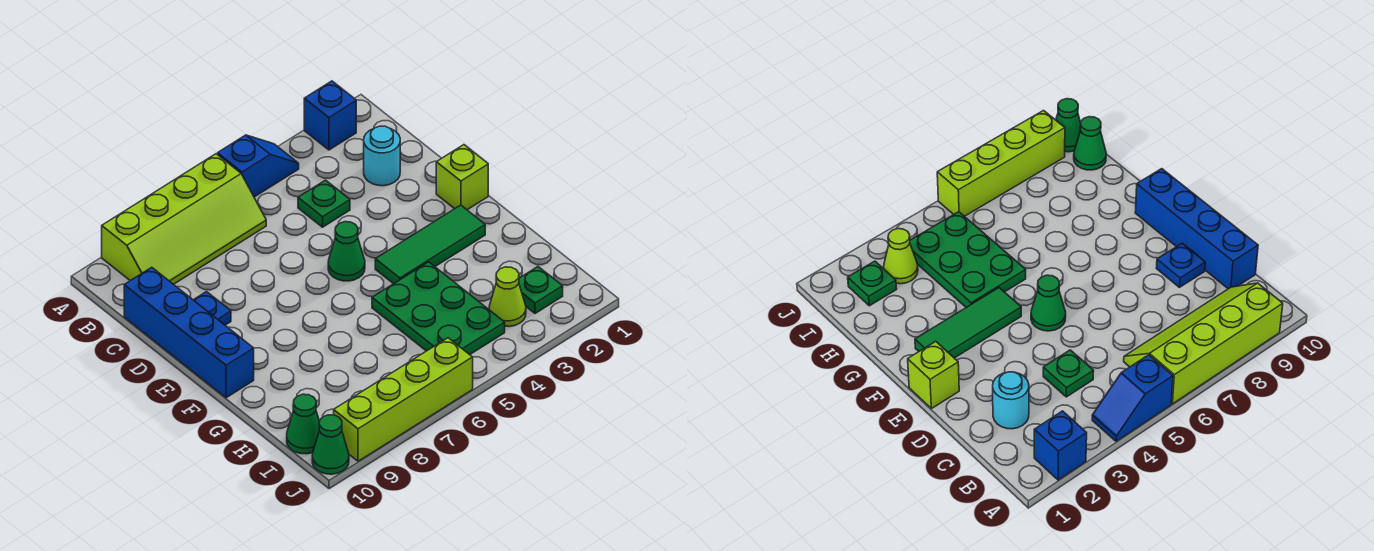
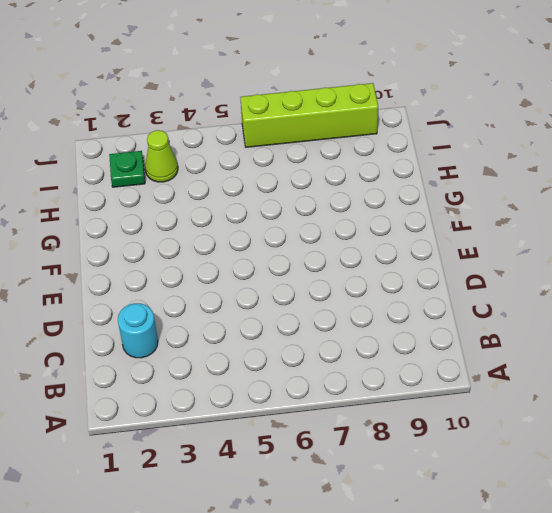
none -> blue 1x1 brick [304,81,356,150]
none -> blue 1x2 slope [218,135,299,197]
none -> lime 2x4 slope [102,154,266,284]

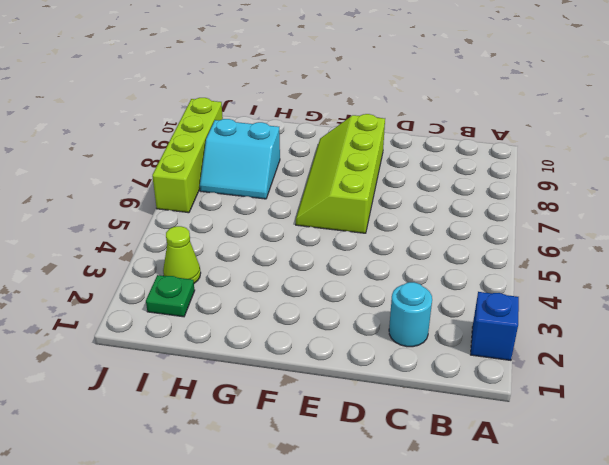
lime 2x4 slope [296,114,385,233] -> lime 2x4 slope moved to [102,154,266,284]
cyan 2x2 slope [200,119,280,199] -> none
none -> blue 1x2 slope [218,135,299,197]
none -> green 1x1 plate [298,180,350,227]
none -> blue 1x4 brick [124,267,254,398]

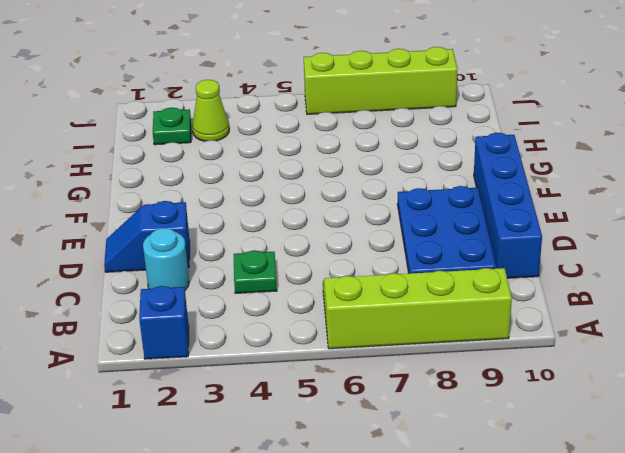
blue 2x3 plate [397,186,496,274] -> blue 1x1 plate [194,292,231,325]
blue 1x2 slope [104,201,190,272] -> blue 1x2 slope moved to [218,135,299,197]
none -> lime 1x1 brick [436,145,488,210]
none -> green 1x1 cone [328,222,365,281]
none -> green 1x3 tile [375,205,485,284]

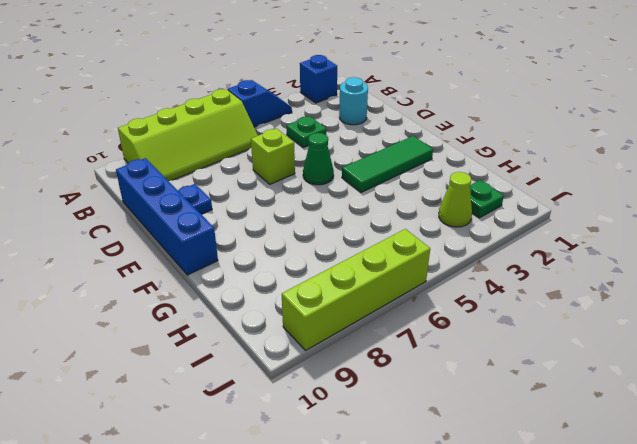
lime 1x1 brick [251,129,295,184] -> lime 1x1 brick moved to [436,145,488,210]
none -> green 2x3 plate [372,262,505,355]
none -> green 1x1 cone [287,394,319,454]
none -> green 1x1 cone [312,415,349,474]

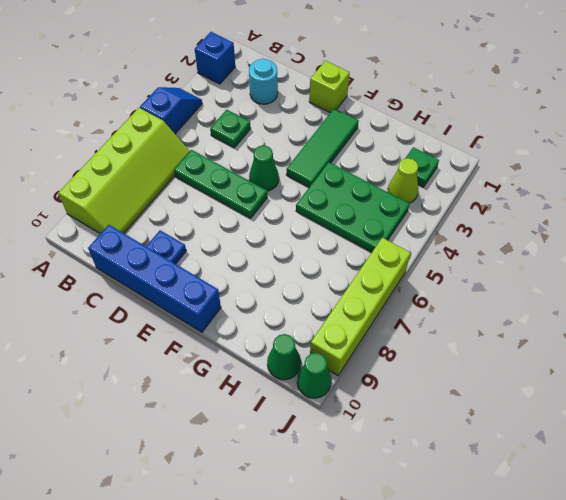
green 1x3 plate [174,150,267,218] -> none

